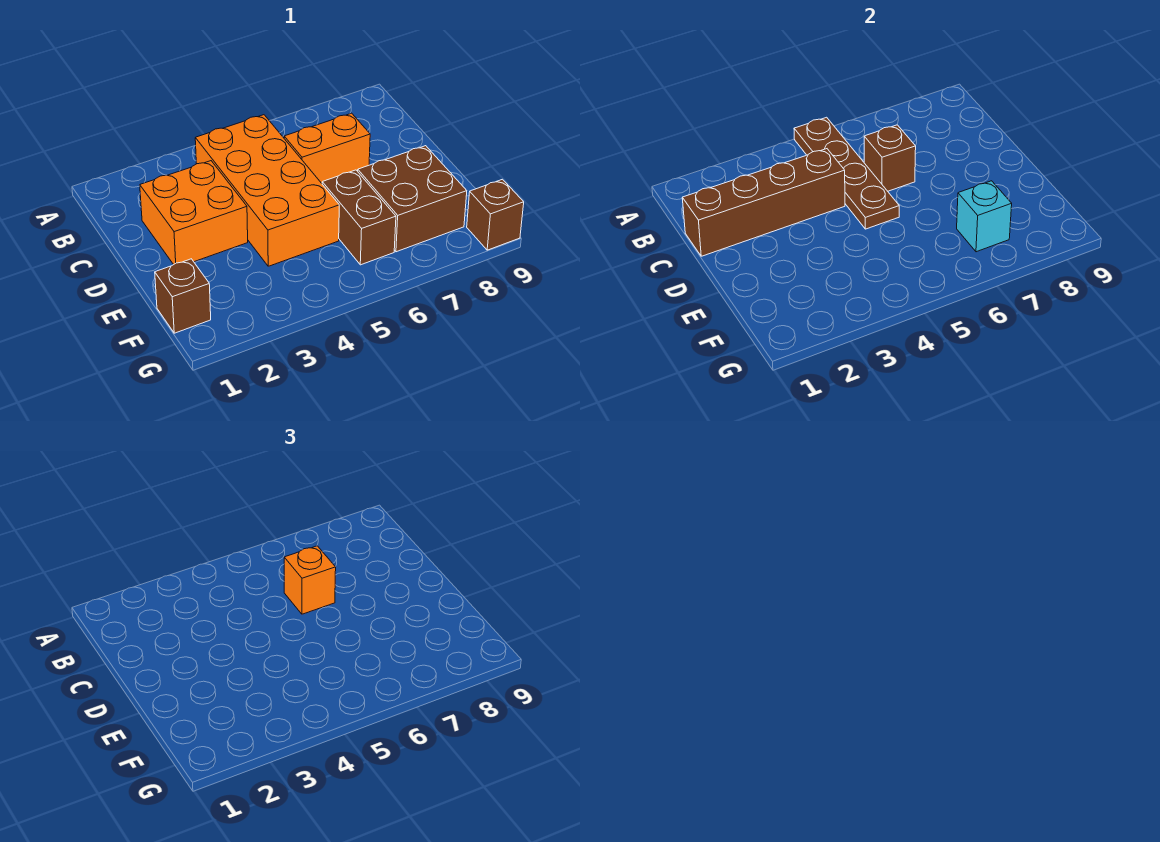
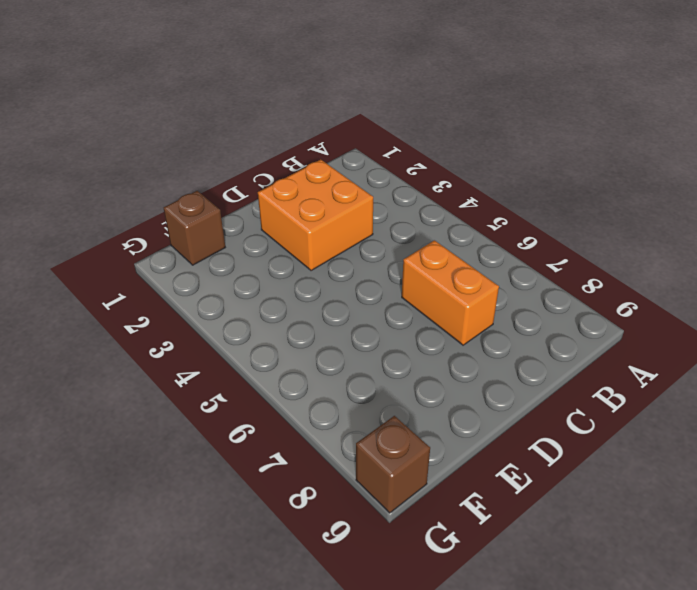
none -> orange 2x4 brick [195,115,339,266]
none -> brown 1x2 brick [322,170,396,265]
none -> brown 2x2 brick [358,146,467,252]

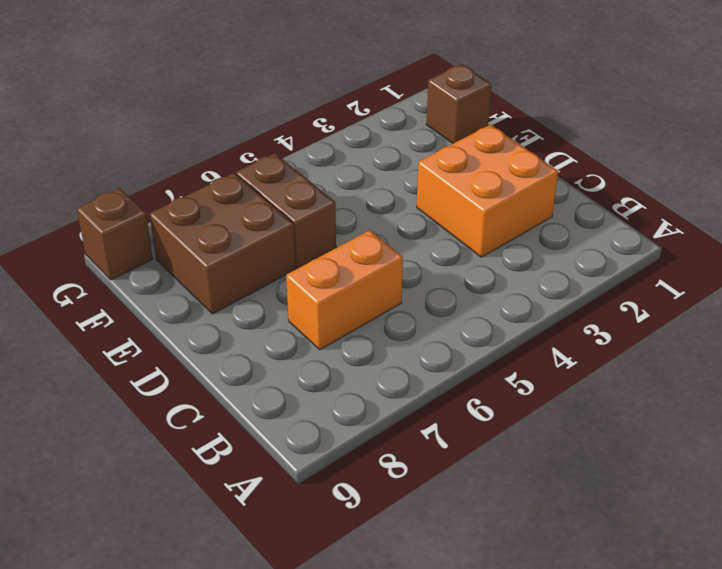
none -> orange 2x4 brick [195,115,339,266]
none -> brown 1x4 plate [794,117,899,229]
none -> brown 1x4 brick [682,149,845,256]

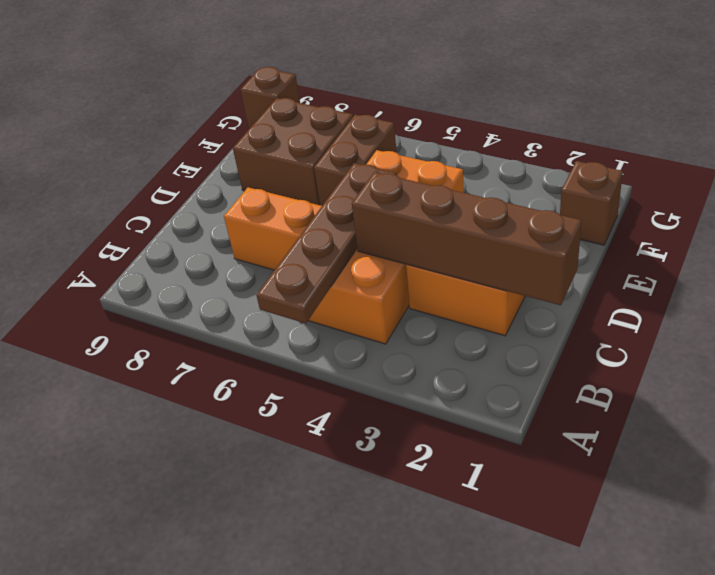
none -> brown 1x1 brick [864,125,916,191]
none -> cyan 1x1 brick [957,181,1012,252]
none -> orange 1x1 brick [284,546,336,614]

